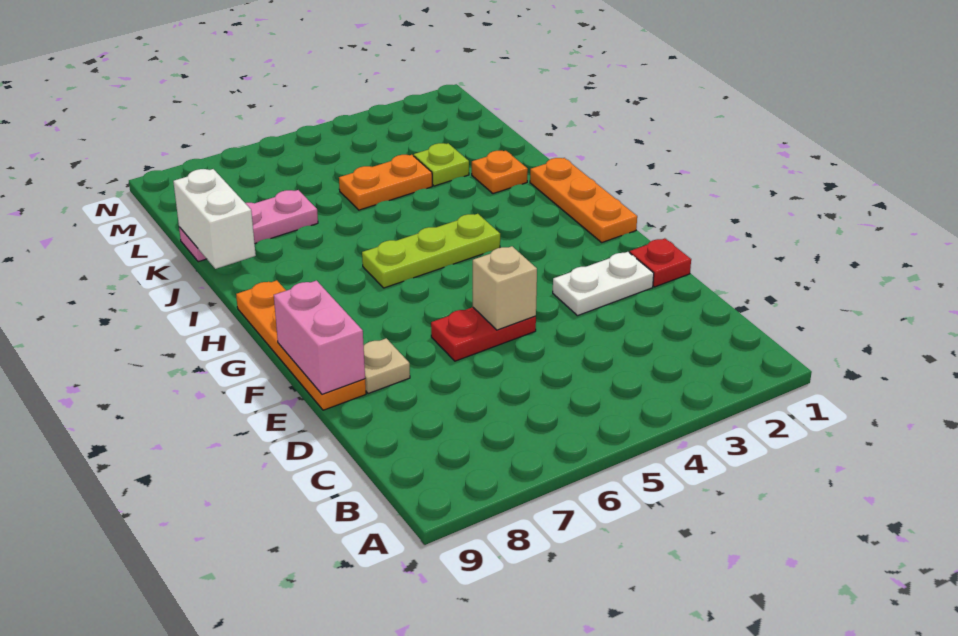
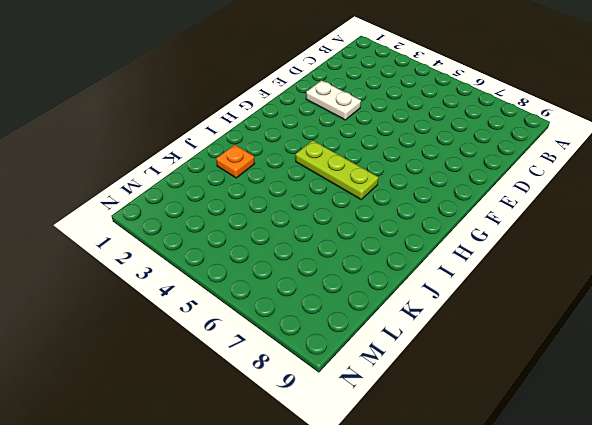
none -> red 1x1 plate [630,238,691,287]
none -> red 1x2 plate [431,307,536,361]
none -> tan 1x1 plate [364,338,410,394]

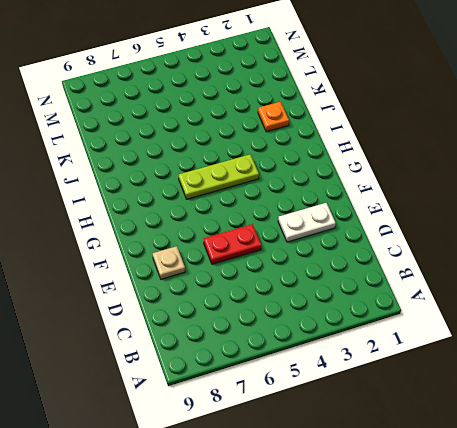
none -> red 1x1 plate [630,238,691,287]
none -> orange 1x4 plate [236,280,366,410]
none -> orange 1x3 plate [530,158,637,242]

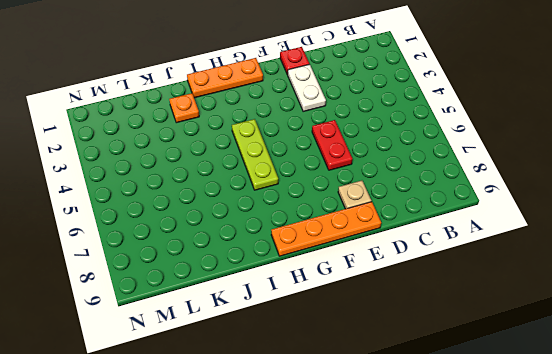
none -> lime 1x1 plate [414,143,469,186]
none -> orange 1x2 plate [339,155,432,210]
none -> pink 1x3 plate [179,190,318,262]

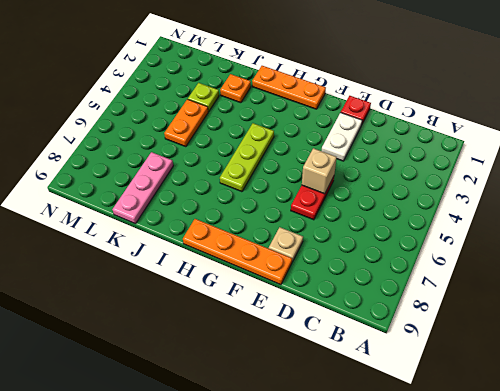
none -> pink 1x2 brick [274,281,365,394]
none -> white 1x2 brick [173,169,256,269]

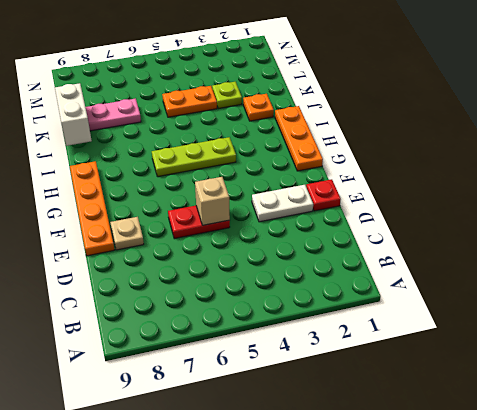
none -> pink 1x2 brick [274,281,365,394]

